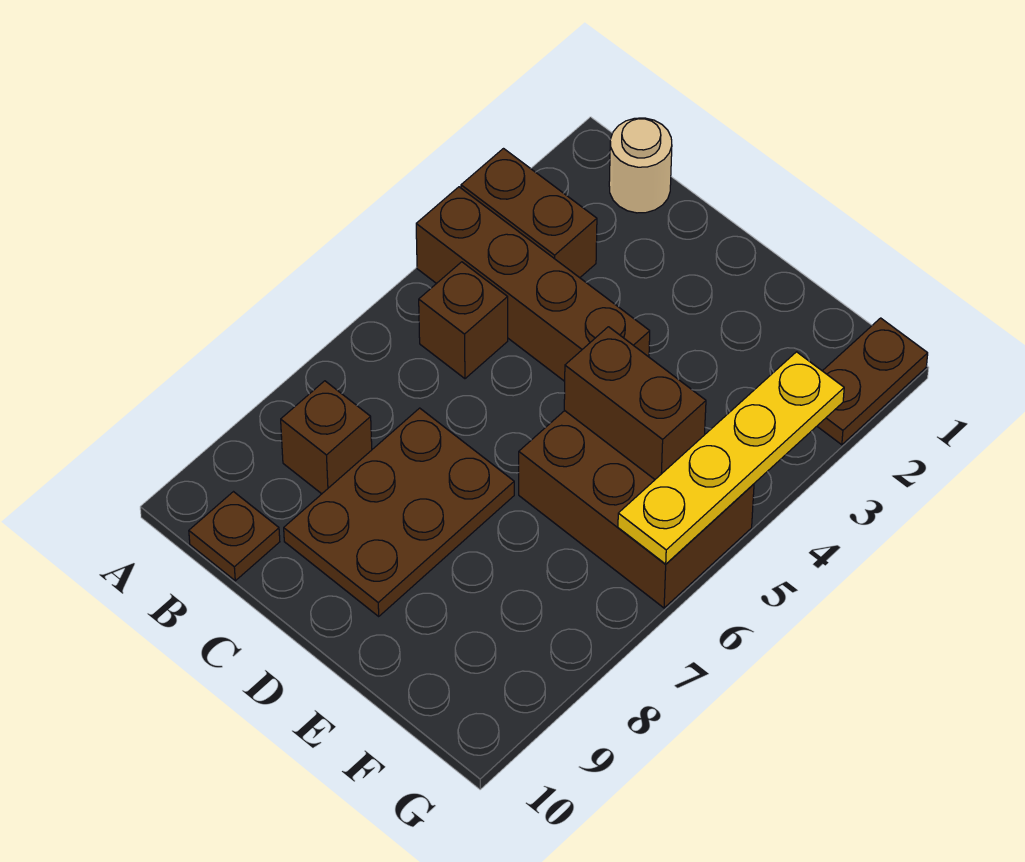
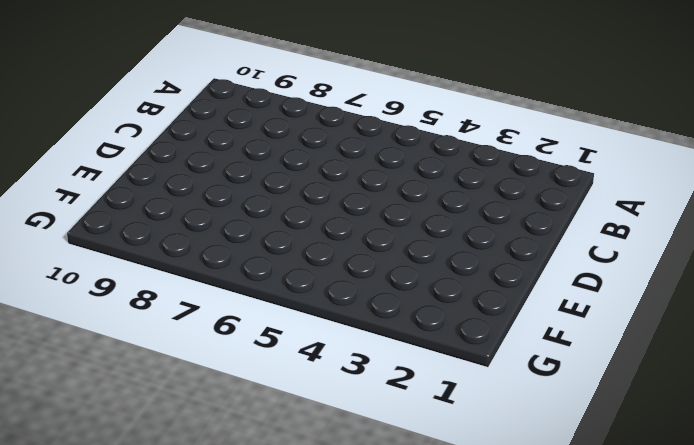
none -> brown 1x2 brick [461,149,597,278]
none -> brown 1x4 brick [416,187,650,381]

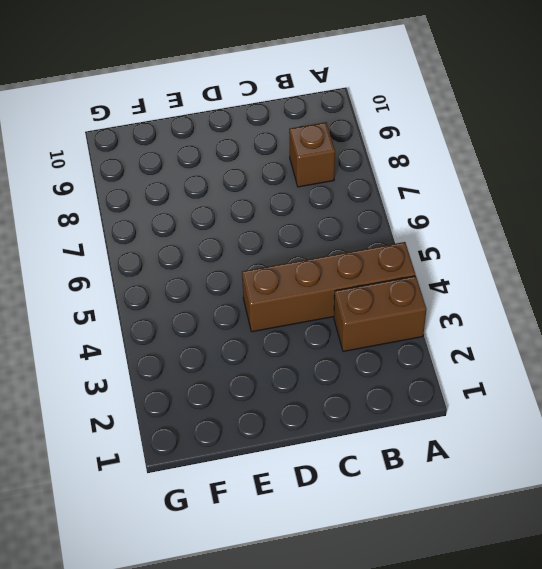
none -> tan 1x1 round brick [609,118,672,213]
none -> brown 1x1 brick [419,262,508,379]

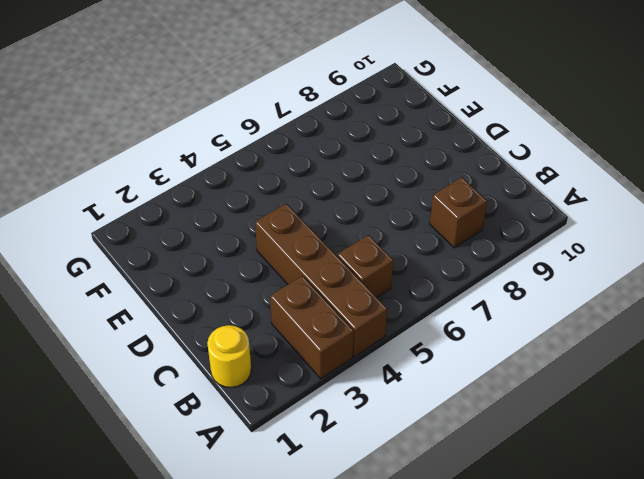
yellow 1x1 round brick [207,325,251,388] -> tan 1x1 round brick [609,118,672,213]
none -> brown 1x1 plate [189,492,280,581]
none -> brown 2x3 plate [284,408,514,616]

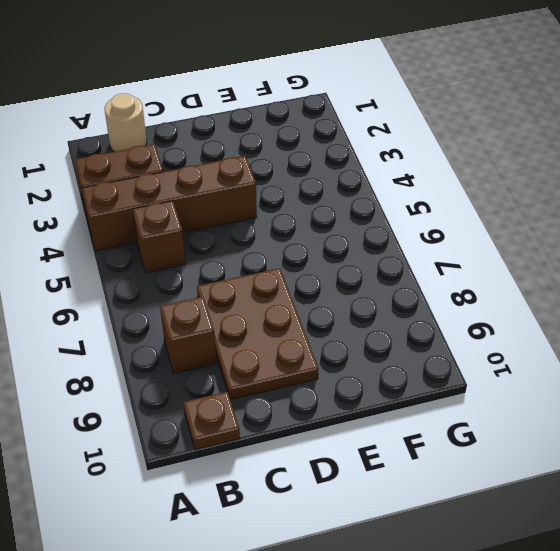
none -> brown 2x3 brick [519,411,754,608]
none -> brown 1x2 plate [817,318,928,445]

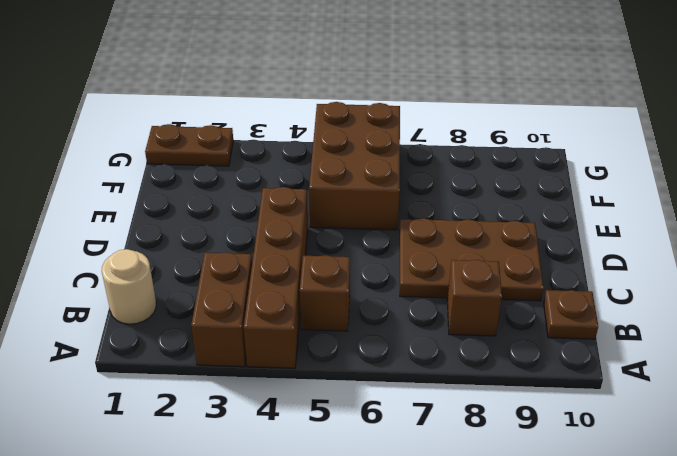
none -> brown 1x2 brick [564,327,706,479]
none -> yellow 1x4 plate [618,352,844,564]

